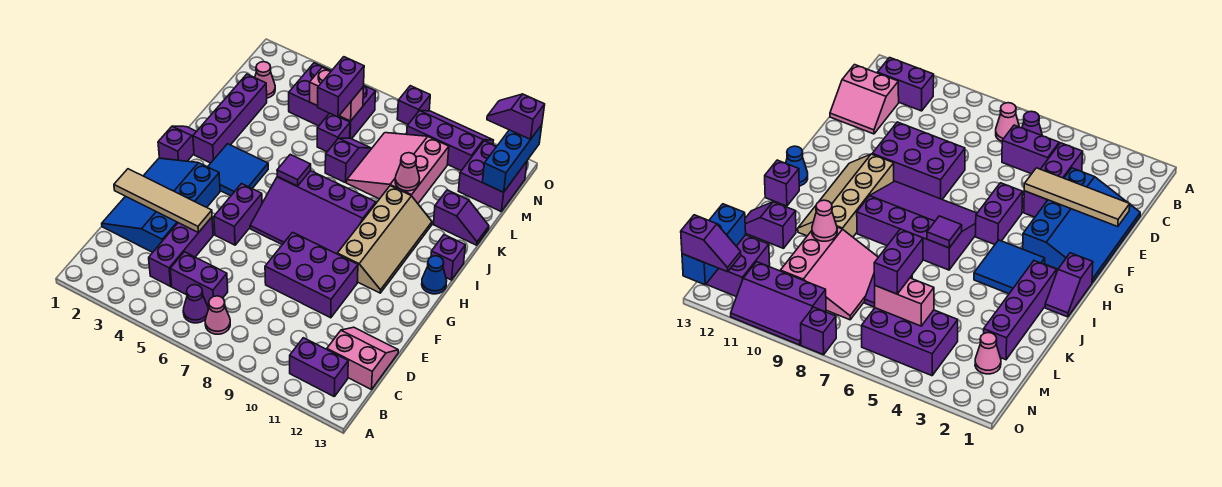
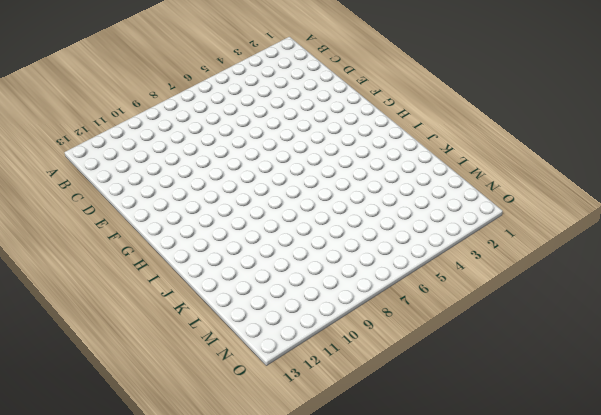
none -> purple 1x1 cone [183,285,208,323]
none -> pink 1x1 cone [205,296,230,334]
none -> purple 1x2 brick [290,338,348,396]
none -> purple 1x3 brick [149,217,213,286]

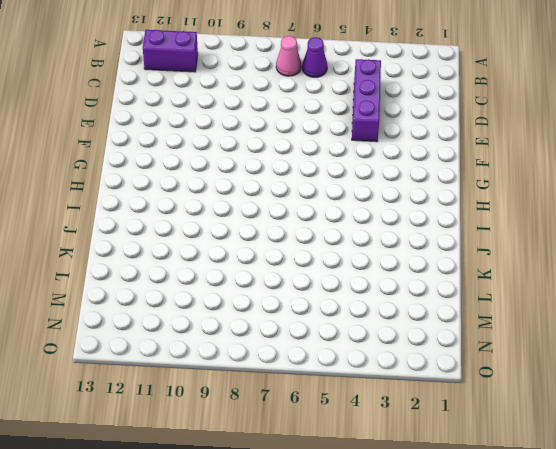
none -> purple 1x2 brick [170,252,228,306]
none -> pink 2x2 slope [327,327,398,390]
none -> blue 3x4 slope [102,158,220,252]
none -> purple 2x3 brick [265,232,358,318]

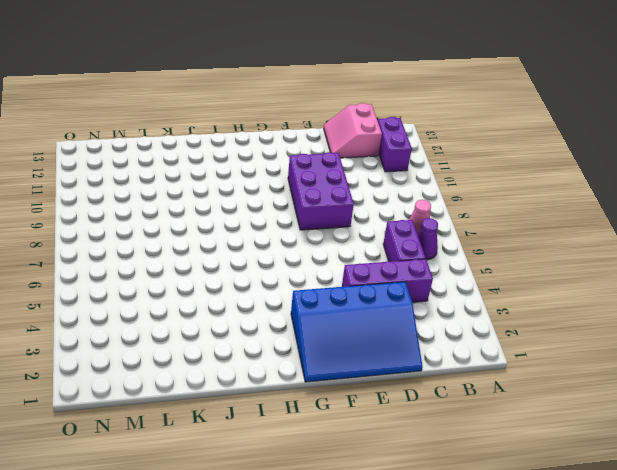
none -> purple 1x2 brick [214,184,262,245]
none -> purple 3x4 slope [250,171,376,254]
none -> tan 2x4 slope [337,186,432,293]
none -> purple 1x2 slope [158,126,197,161]

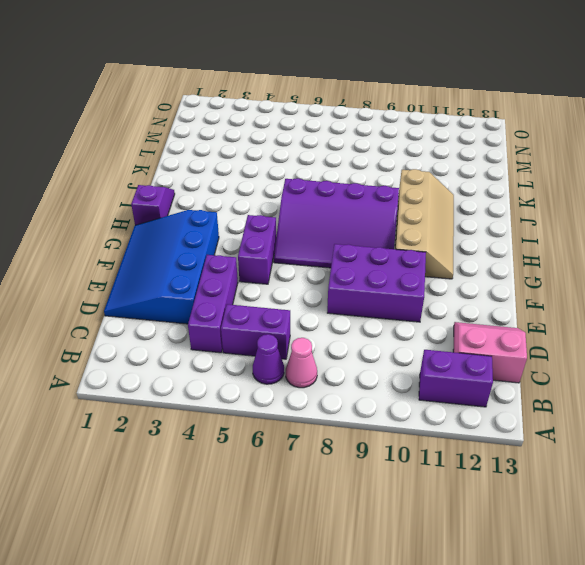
none -> blue 2x2 tile [208,144,268,196]
none -> blue 1x1 cone [422,256,447,294]
none -> purple 1x4 brick [193,74,267,163]
none -> purple 1x1 brick [431,235,465,280]

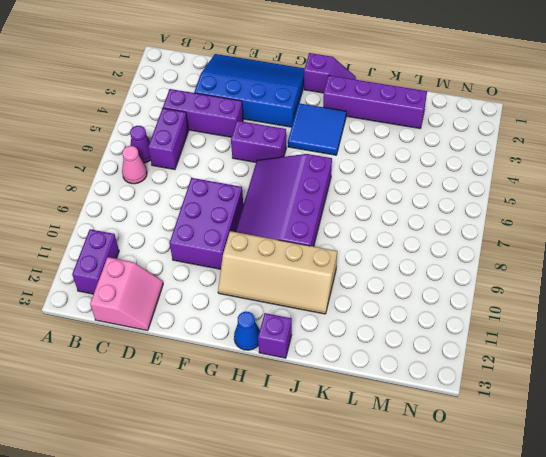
none -> purple 1x2 slope [325,138,371,183]
none -> pink 3x3 slope [347,133,449,203]
none -> purple 1x2 slope [433,190,489,245]
none -> purple 1x1 brick [317,113,350,152]

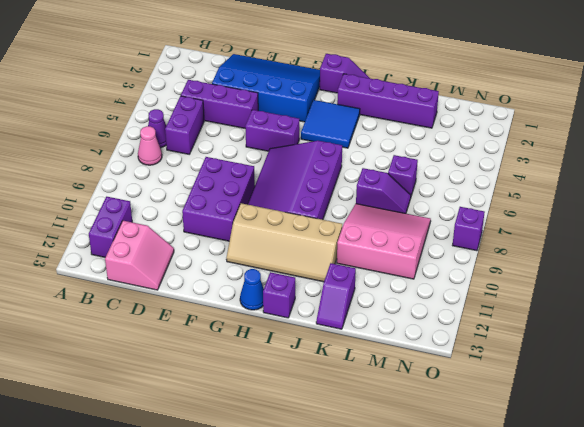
none -> pink 1x1 cone [255,62,275,98]
none -> purple 2x3 brick [289,63,376,139]
none -> purple 2x2 brick [459,141,527,211]
none -> purple 2x3 slope [407,110,493,171]

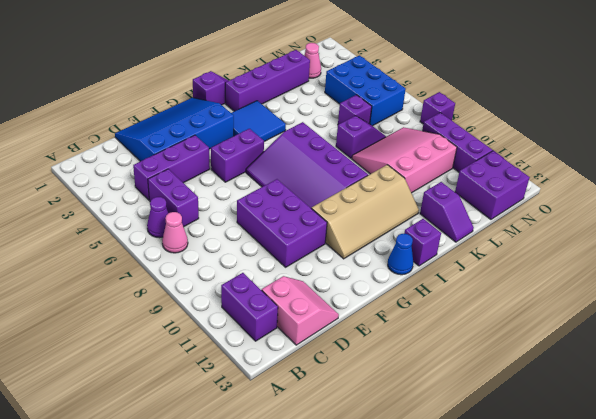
blue 2x3 brick [325,55,406,126] -> purple 2x3 brick [289,63,376,139]
none -> tan 1x4 tile [114,169,212,233]
none -> purple 1x1 tile [277,154,311,186]
none -> pink 1x1 cone [395,153,419,191]
none -> pink 1x2 brick [310,68,364,121]

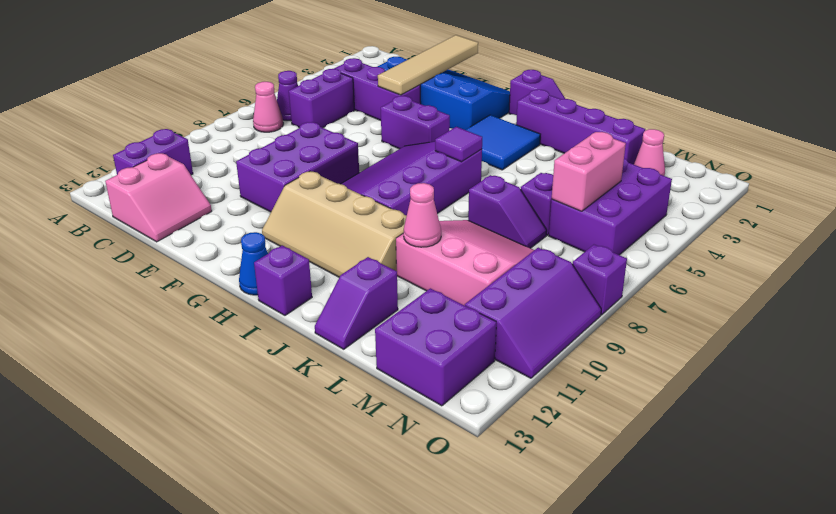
none -> blue 1x3 brick [482,125,542,192]
none -> purple 1x2 brick [318,57,364,117]
none -> purple 1x2 slope [487,94,545,140]

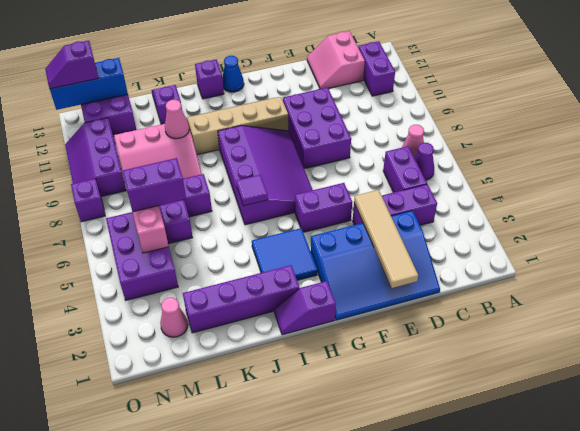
purple 1x2 slope [45,41,98,89] -> purple 1x2 slope turned to [487,94,545,140]

